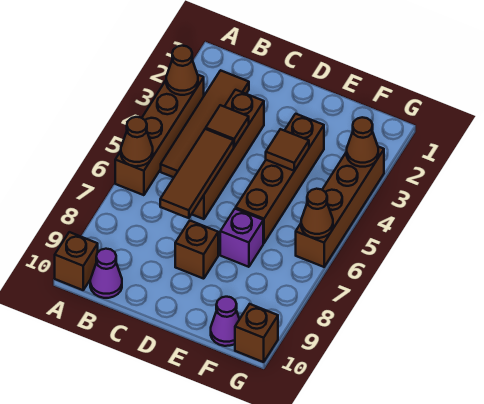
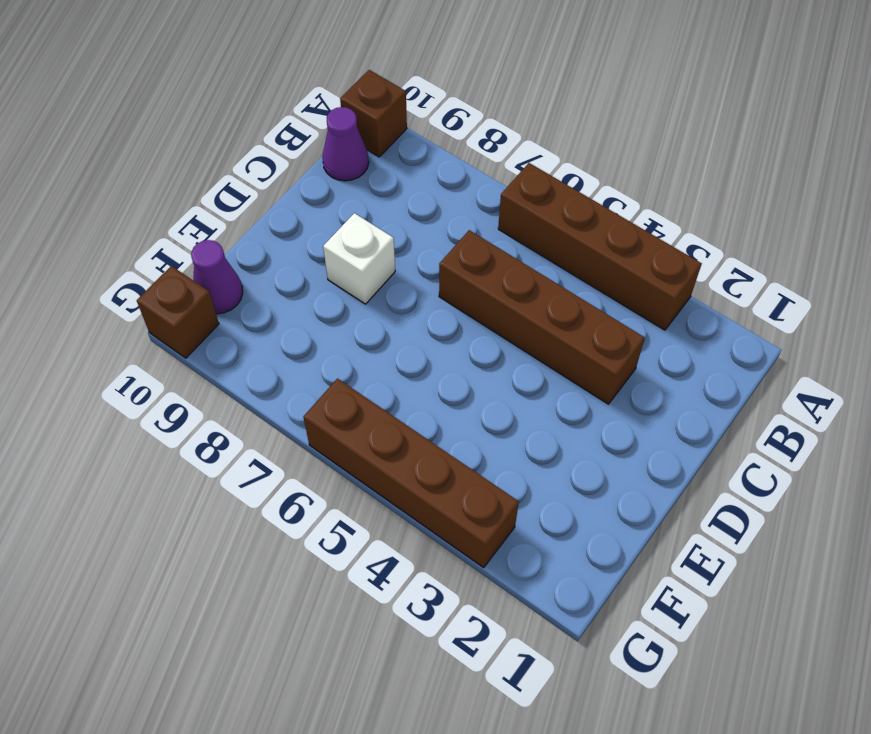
white 1x1 brick [323,213,395,304] -> brown 1x1 brick [175,221,218,279]
none -> brown 1x4 tile [161,70,249,177]
none -> brown 1x4 brick [236,114,324,243]
none -> purple 1x1 brick [220,209,263,267]

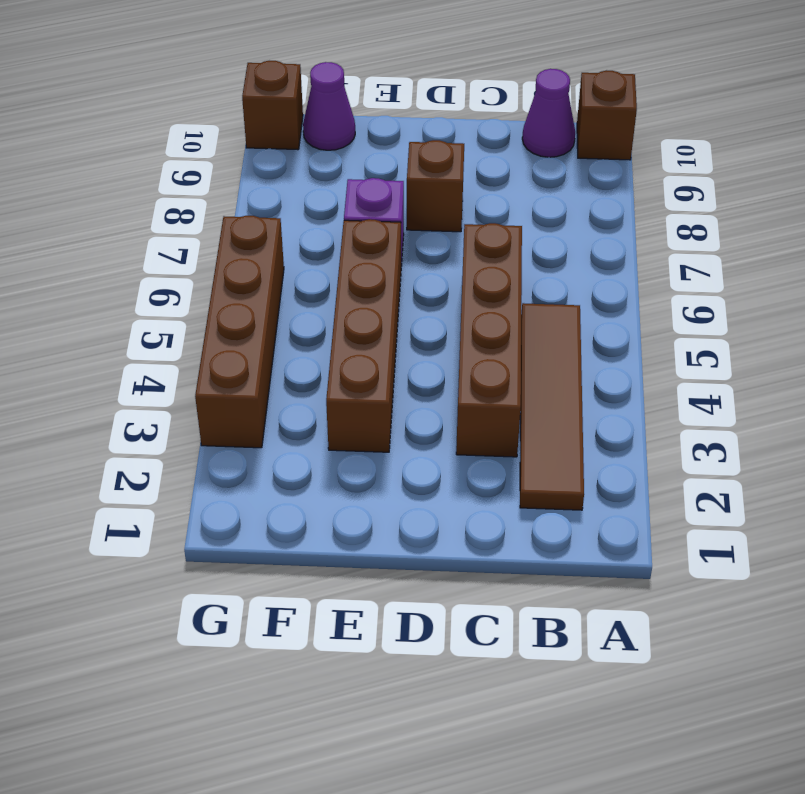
none -> brown 1x4 brick [115,75,204,195]
none -> brown 1x1 cone [166,46,198,95]
none -> brown 1x1 cone [121,117,153,166]

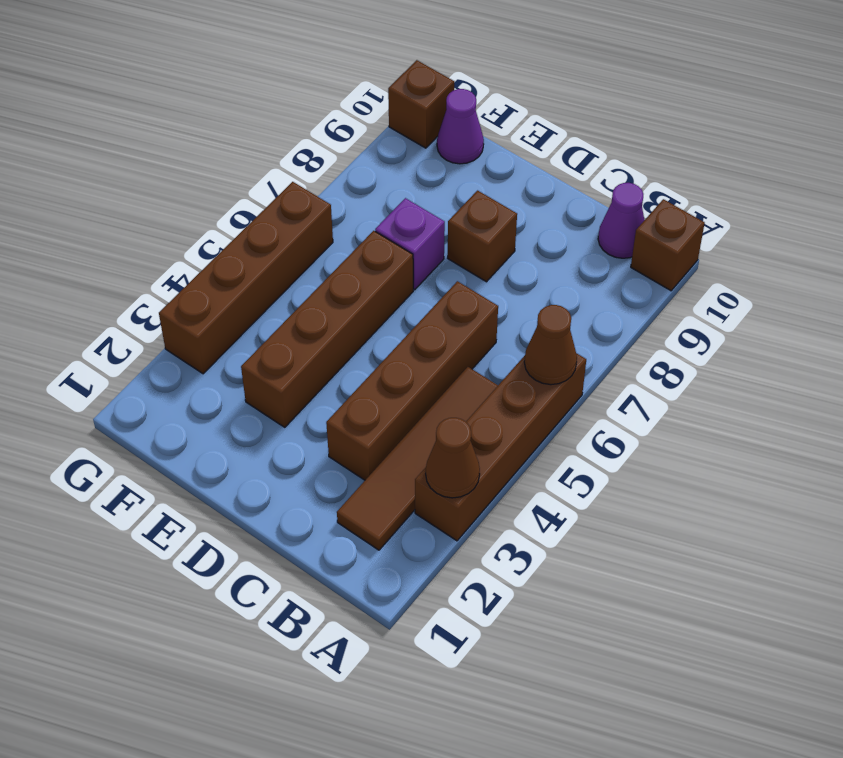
none -> brown 1x1 tile [206,105,249,147]
none -> brown 1x3 tile [160,129,234,218]
none -> brown 1x1 tile [266,129,309,171]

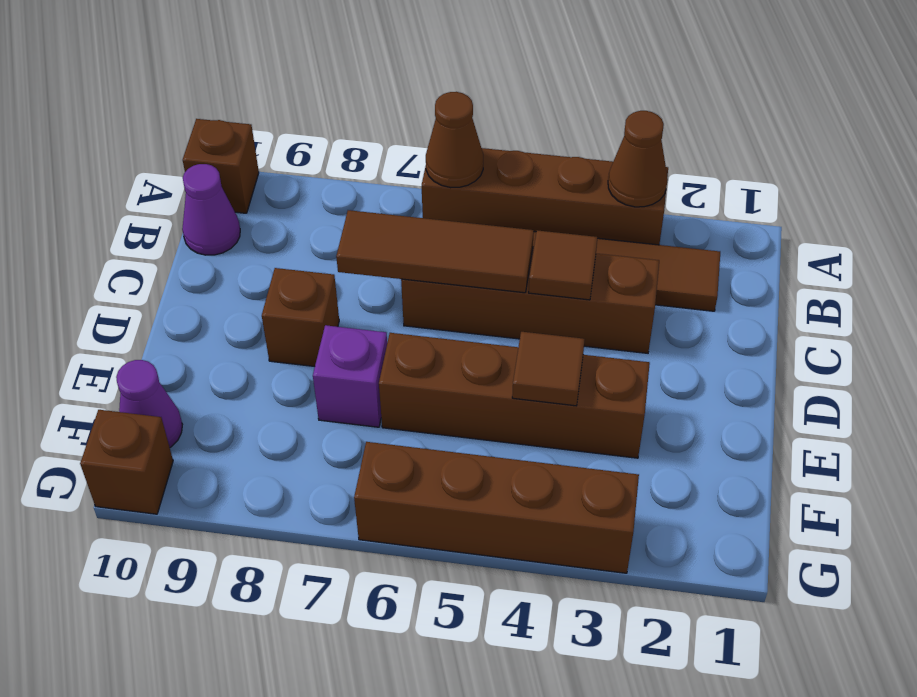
none -> brown 1x1 cone [347,117,378,167]
none -> brown 1x1 cone [301,189,333,238]

